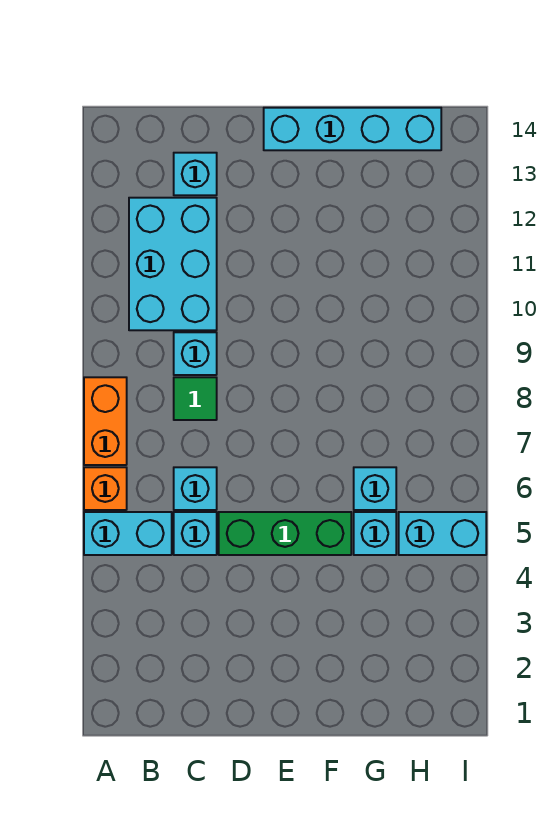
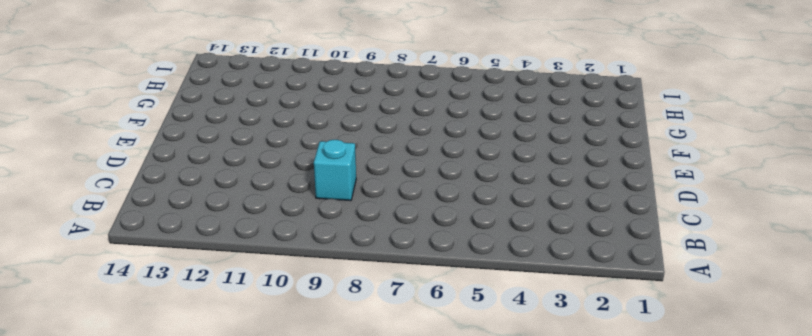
none -> cyan 1x2 brick [84,512,172,555]
none -> orange 1x1 brick [84,467,127,510]
none -> orange 1x2 brick [84,377,127,465]

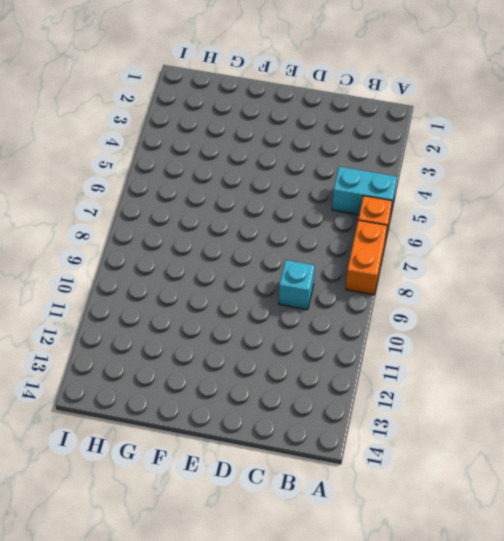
none -> cyan 2x3 brick [129,198,217,330]
none -> cyan 1x1 brick [174,512,217,555]
none -> cyan 1x1 brick [174,467,217,510]

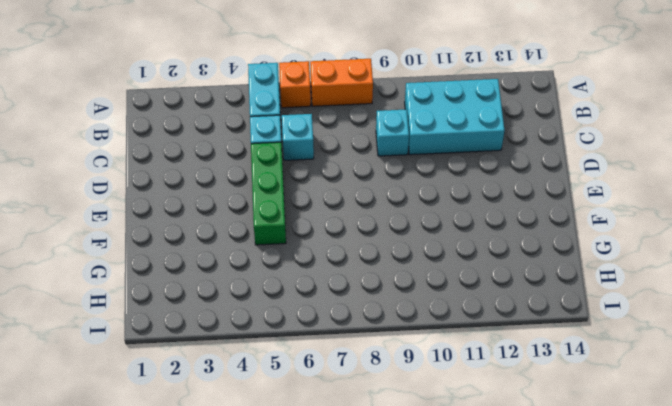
none -> green 1x1 tile [174,377,217,420]
none -> cyan 1x1 brick [174,153,217,195]
none -> cyan 1x4 brick [264,108,441,150]

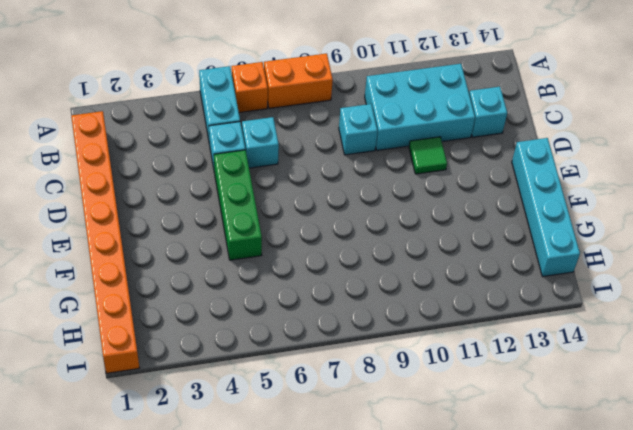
orange 1x8 brick [71,111,139,373] -> none
green 1x1 tile [409,137,447,174] -> green 1x1 tile moved to [174,377,217,420]
none -> cyan 1x1 brick [354,512,396,555]
none -> cyan 1x1 brick [354,467,396,510]
none -> cyan 1x2 brick [399,512,486,555]

